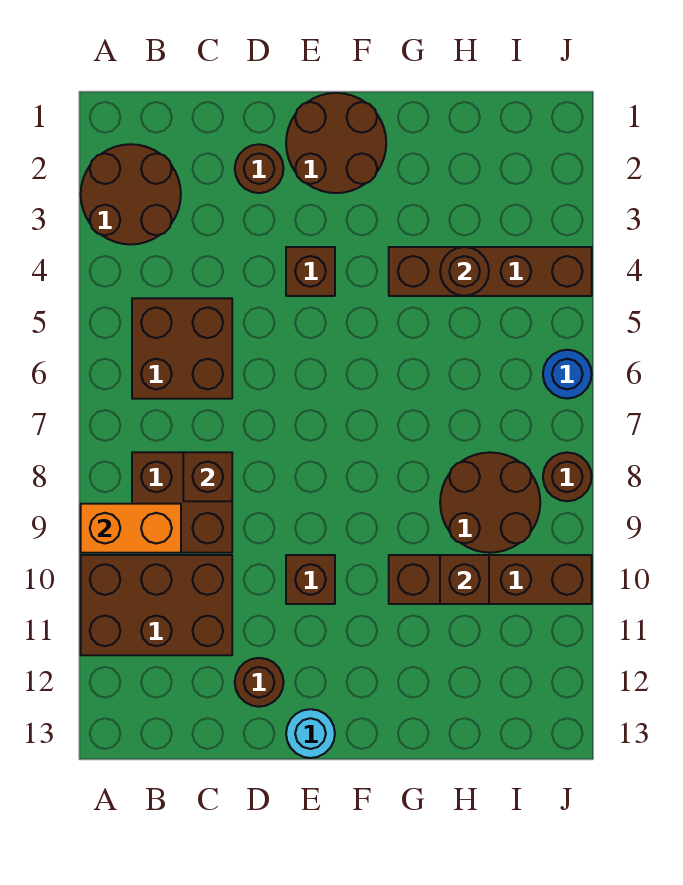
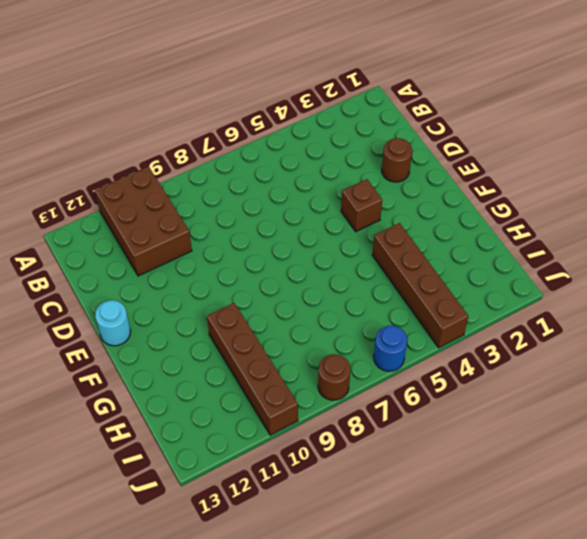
none -> brown 2x2 round brick [81,144,181,244]
none -> brown 2x2 brick [132,298,232,399]
none -> brown 2x2 brick [132,452,232,553]

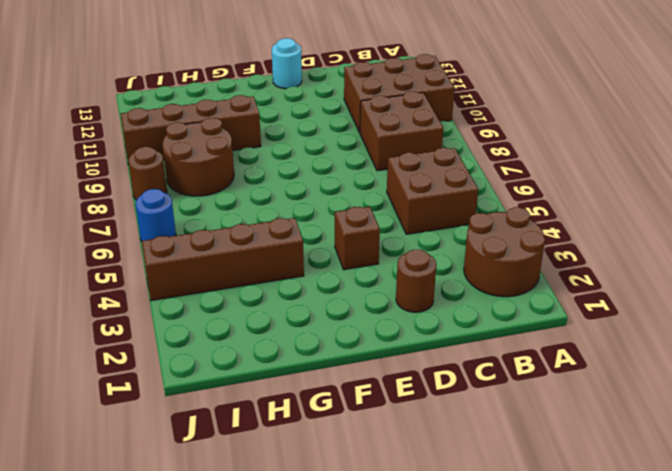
none -> brown 1x1 round brick [235,658,284,707]
none -> brown 2x2 round brick [286,93,386,193]
none -> brown 1x1 brick [286,555,335,604]

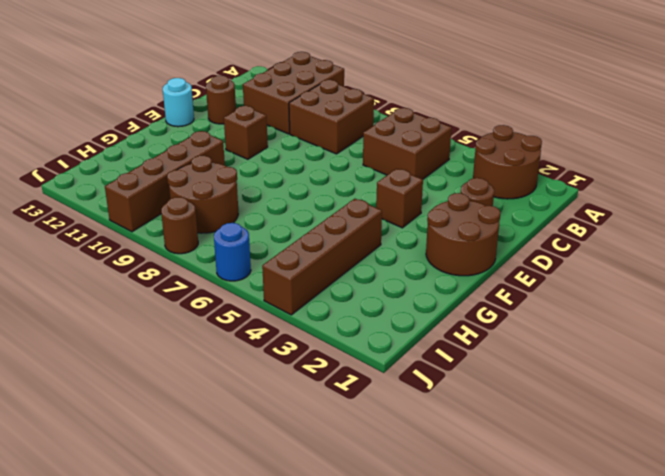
none -> orange 1x2 brick [81,504,181,553]
none -> brown 1x1 brick [183,452,232,501]
none -> brown 1x1 round brick [440,247,489,296]

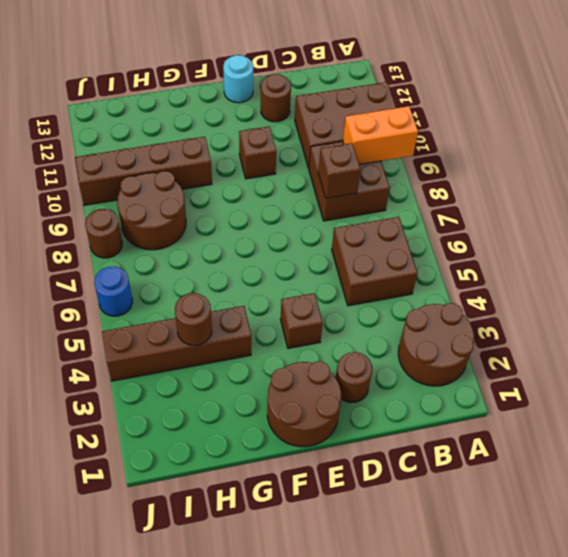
none -> brown 1x1 brick [440,555,489,604]

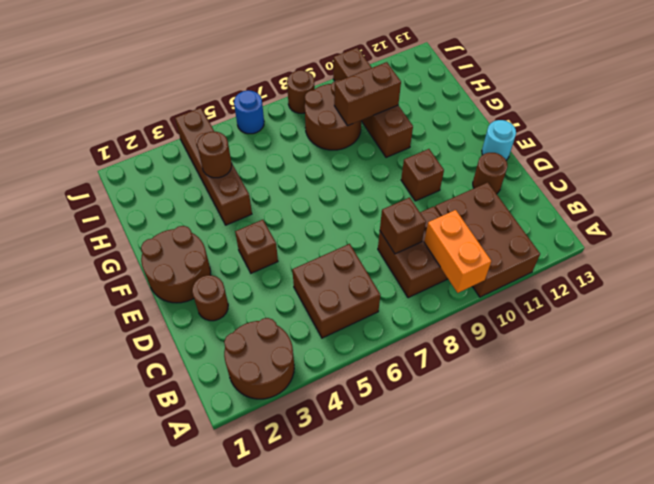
brown 1x2 brick [334,62,401,126] -> brown 1x1 brick [440,555,489,604]

